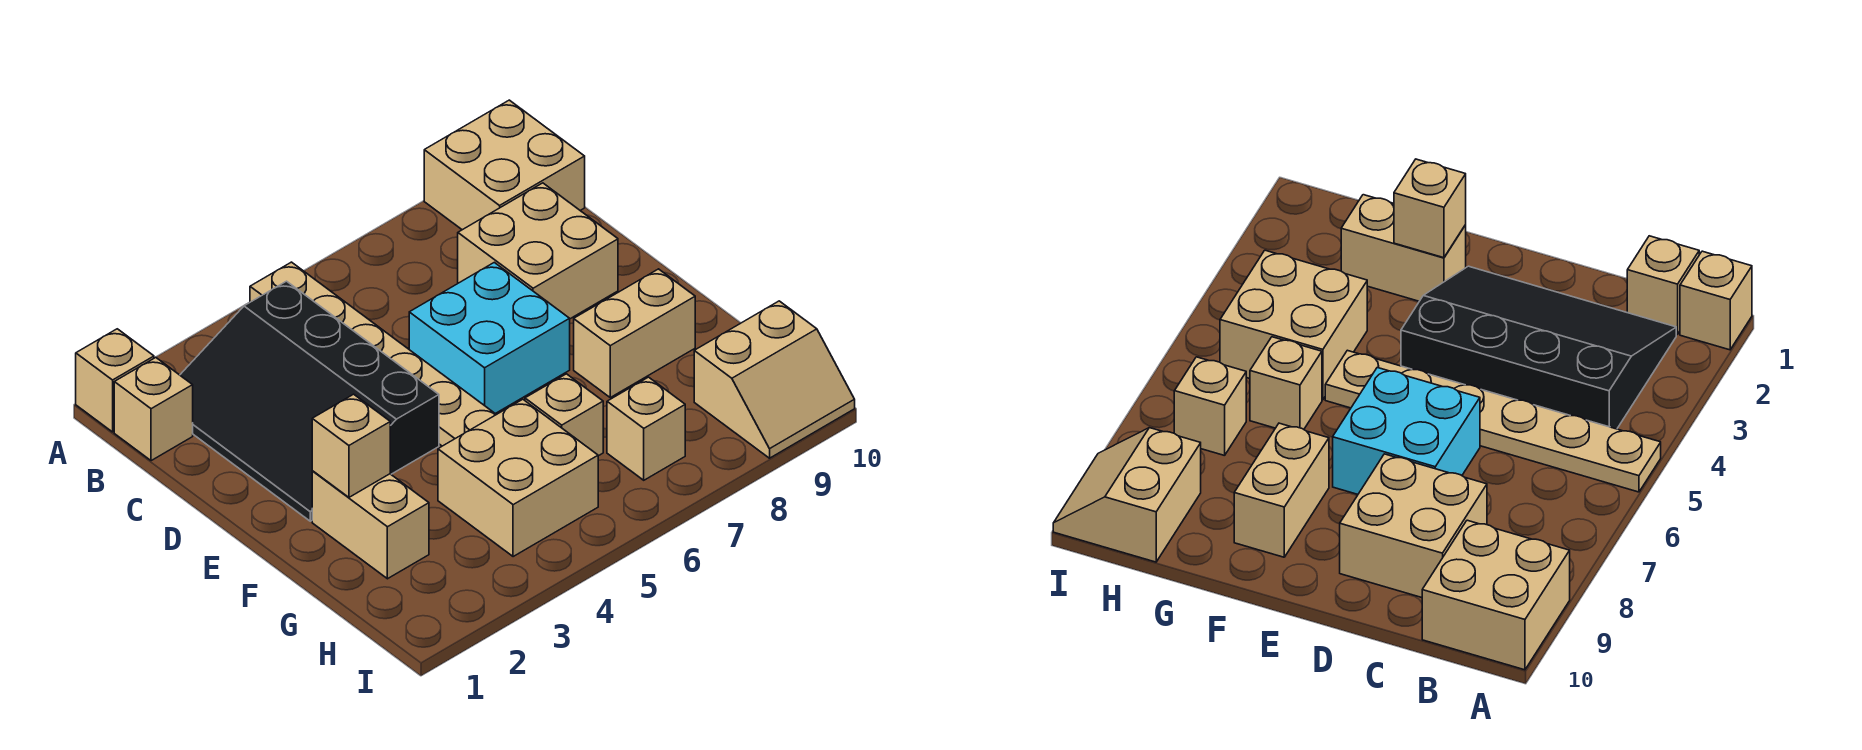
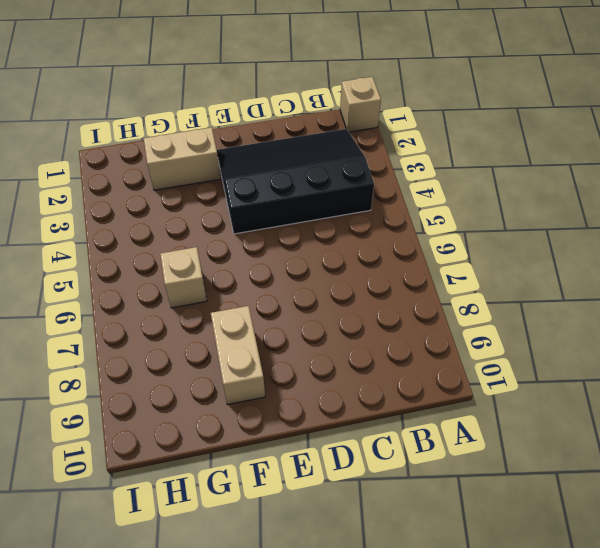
none -> tan 1x6 plate [250,262,496,446]
none -> tan 2x2 brick [424,100,585,230]
none -> tan 1x1 brick [114,357,193,461]

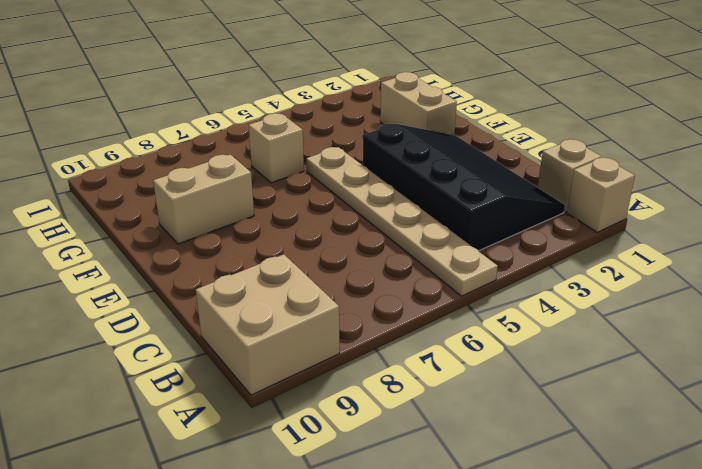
none -> tan 2x2 brick [458,183,618,319]
none -> cyan 2x2 brick [409,262,570,414]
none -> tan 2x2 brick [438,399,598,557]

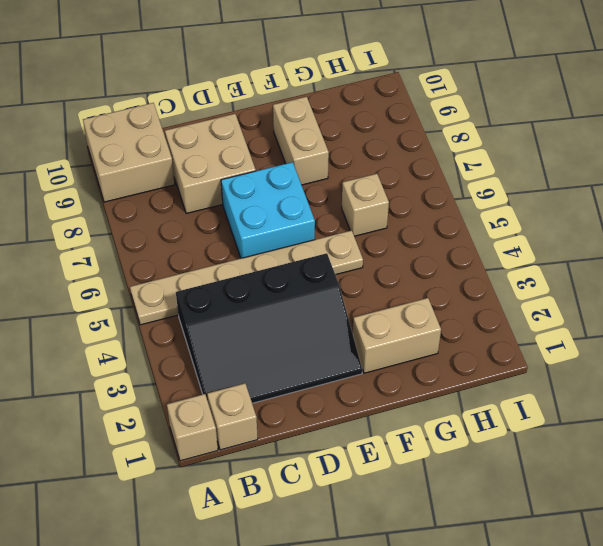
none -> tan 2x2 brick [438,399,598,557]
none -> tan 1x1 brick [607,377,685,480]
none -> tan 2x2 slope [694,301,855,458]

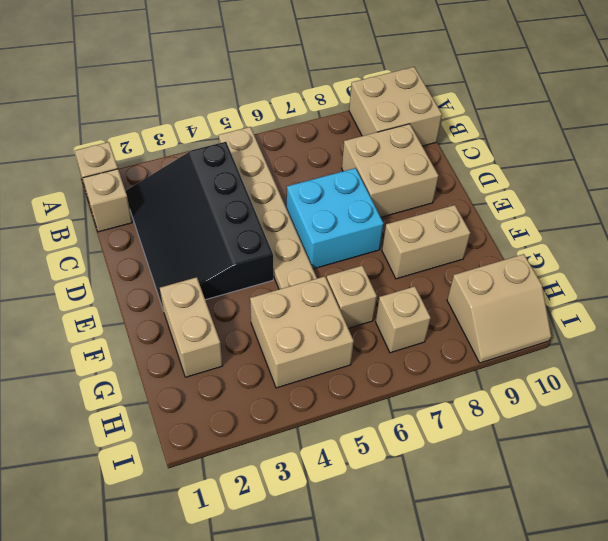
none -> tan 1x1 brick [312,394,390,497]

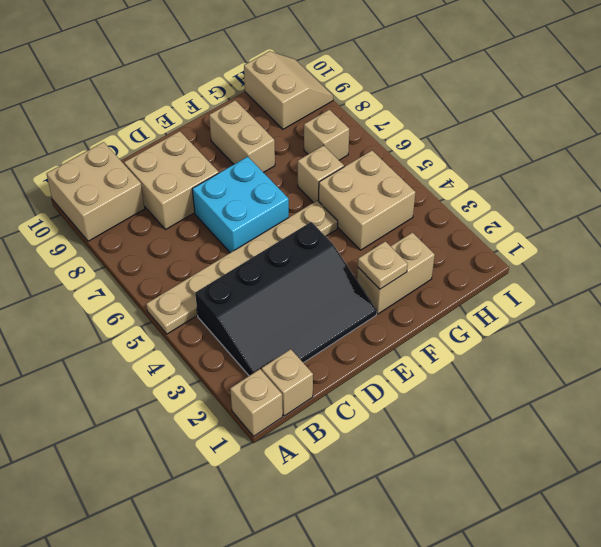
tan 1x1 plate [358,241,408,289] -> tan 1x1 brick [312,394,390,497]

